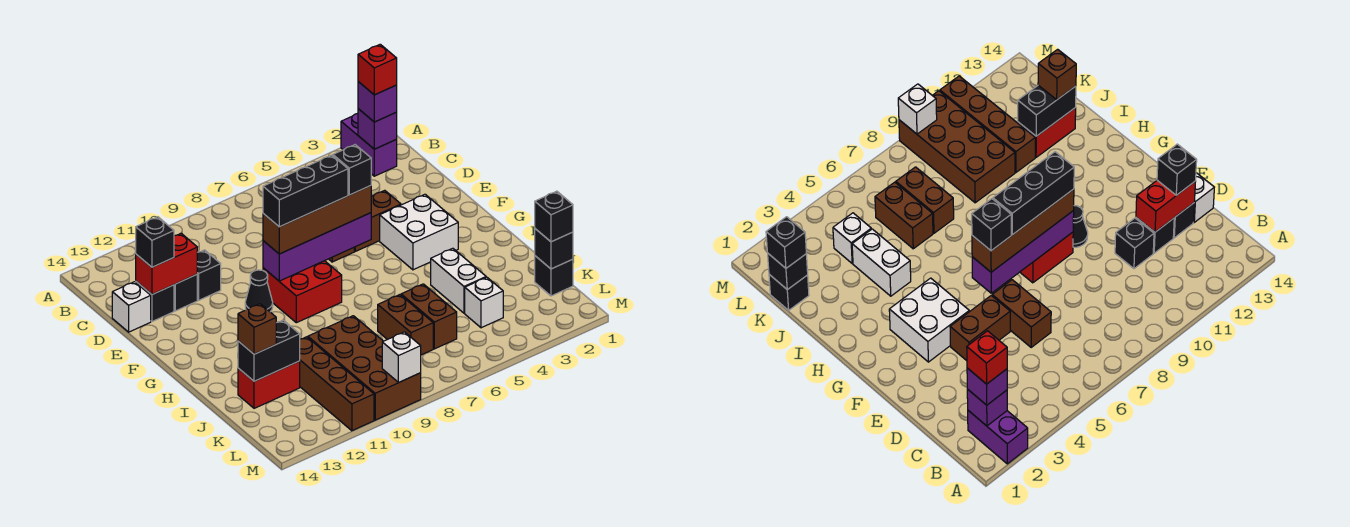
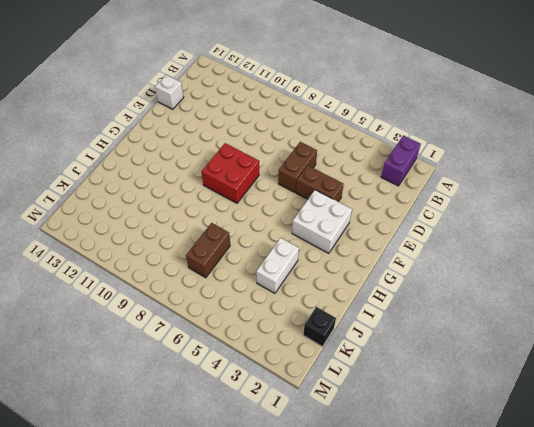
none -> black 1x1 brick [197,250,221,300]
none -> black 1x1 brick [174,274,197,311]
none -> black 1x1 brick [136,282,174,321]
none -> black 1x1 cone [245,270,273,312]

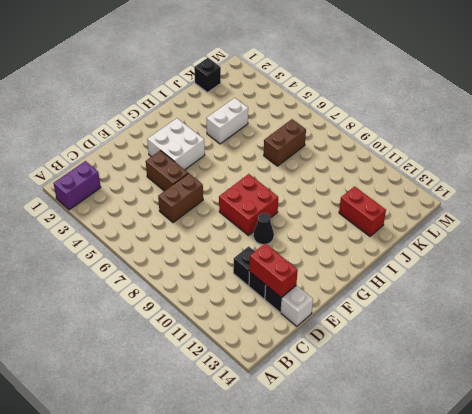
none -> brown 1x2 brick [401,284,457,349]
none -> brown 2x4 brick [308,316,421,420]
none -> brown 1x4 brick [300,337,374,431]
none -> white 1x1 brick [465,277,503,328]

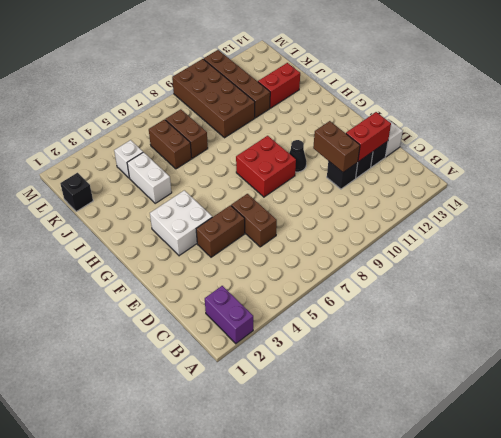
brown 1x2 brick [313,121,360,172] -> none
none -> purple 1x1 brick [358,109,397,149]
none -> purple 1x4 brick [263,213,371,281]
none -> black 1x2 brick [238,320,300,381]
none -> black 1x1 brick [535,229,573,269]

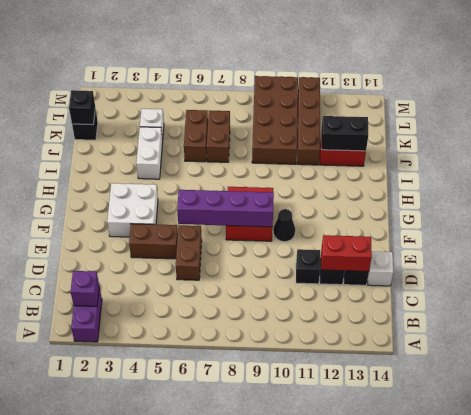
none -> white 1x1 brick [382,332,421,382]
none -> purple 1x1 brick [358,82,397,122]
none -> black 1x1 brick [136,217,174,267]
none -> brown 1x4 brick [263,186,371,254]

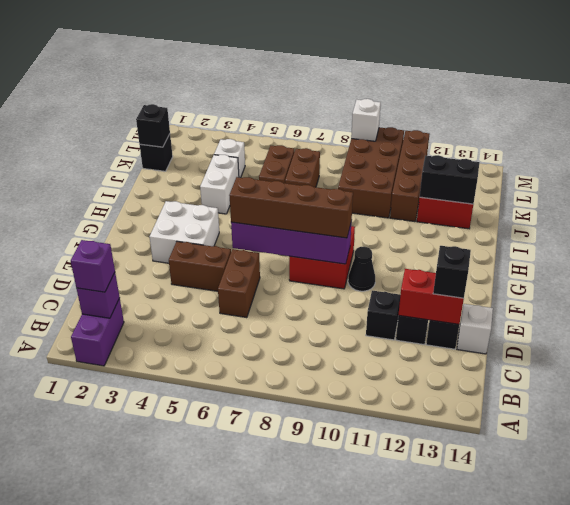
none -> brown 1x1 brick [238,304,277,354]
none -> black 1x1 brick [535,191,573,242]
none -> red 1x1 brick [358,44,397,95]
none -> black 1x1 brick [333,145,371,195]

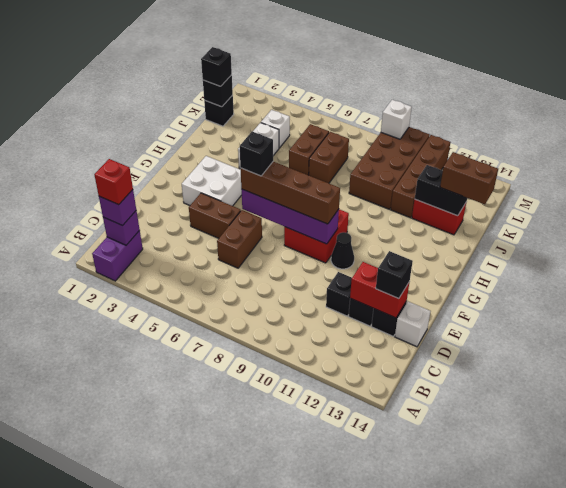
brown 1x2 brick [440,152,498,204] -> brown 1x1 brick [238,304,277,354]
none -> black 1x3 brick [263,155,348,227]

